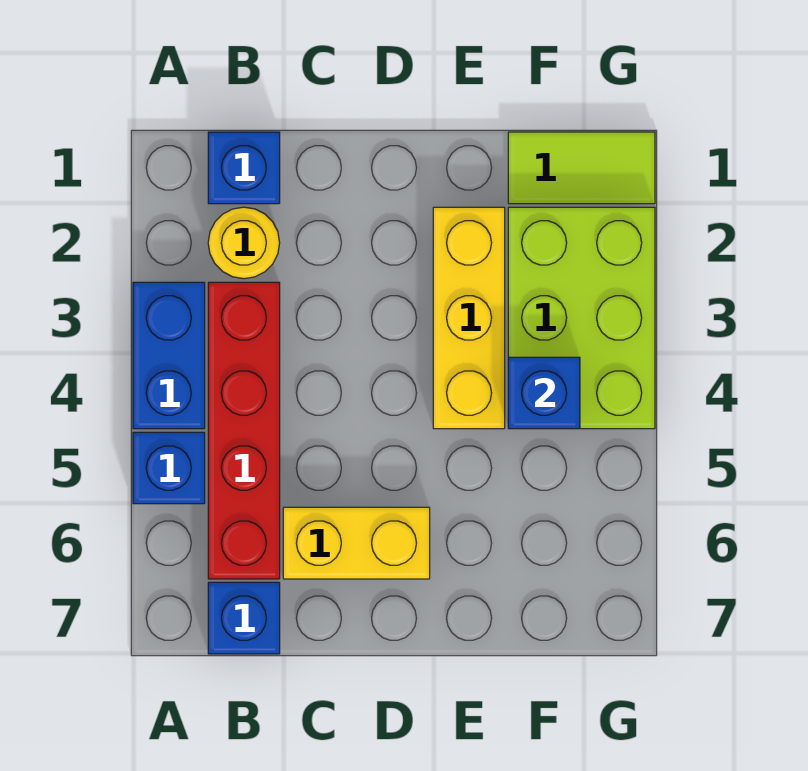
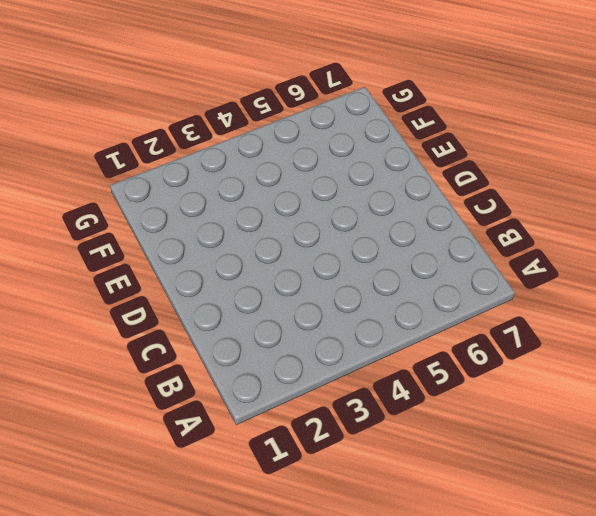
none -> blue 1x2 brick [133,282,205,429]
none -> blue 1x1 brick [133,432,205,504]

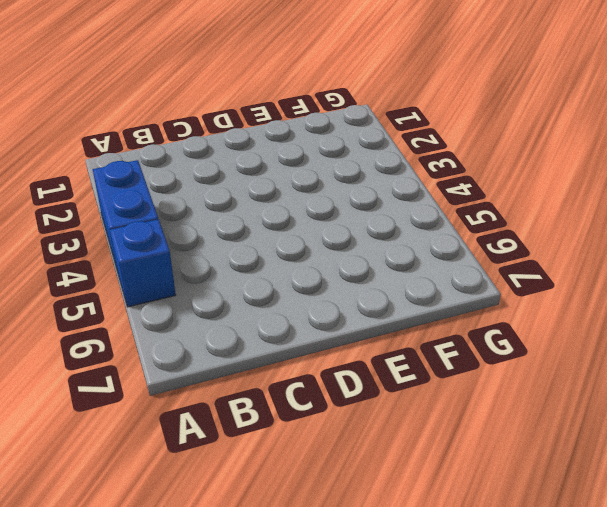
none -> blue 1x1 brick [208,132,280,204]
none -> yellow 1x1 round brick [208,207,280,279]

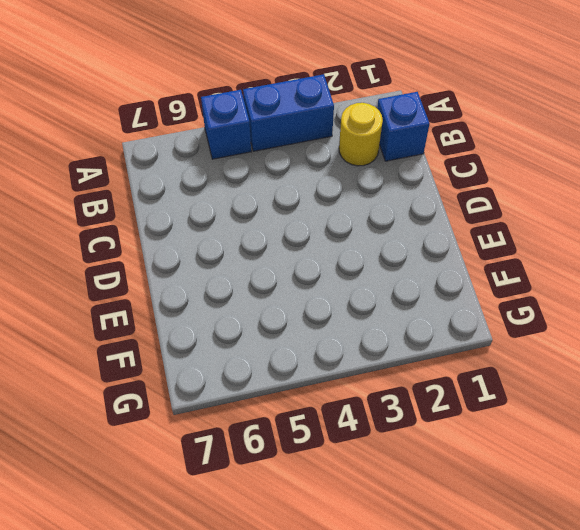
none -> red 1x4 brick [208,282,280,579]
none -> blue 1x1 brick [208,582,280,654]

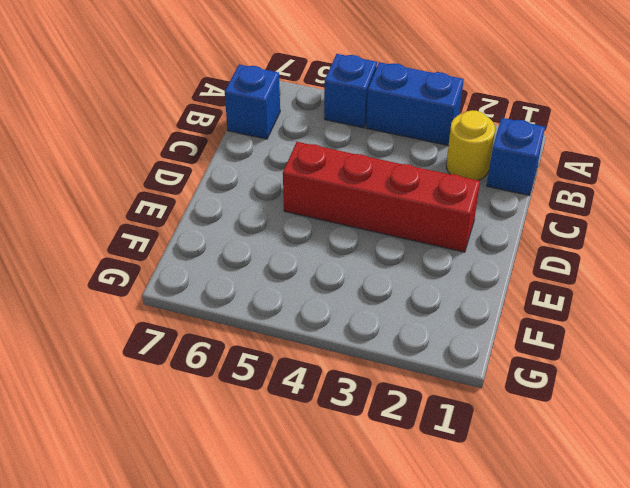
red 1x4 brick [283,142,480,252] -> red 1x4 brick moved to [208,282,280,579]
none -> yellow 1x2 brick [283,507,430,579]
none -> yellow 1x3 brick [433,207,505,429]

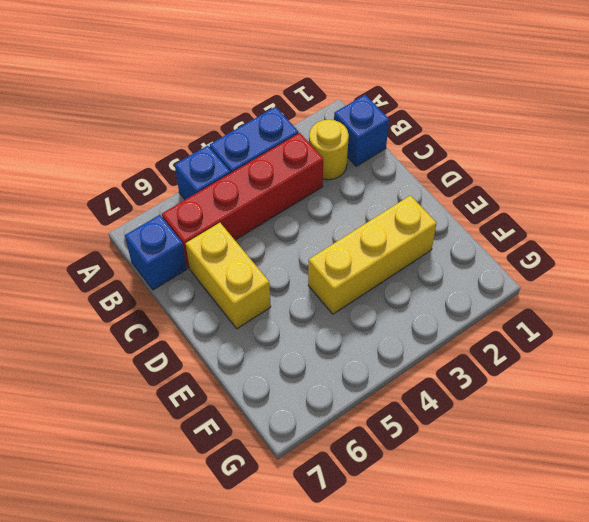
none -> lime 1x2 tile [508,132,655,204]
none -> lime 2x3 brick [508,207,655,429]

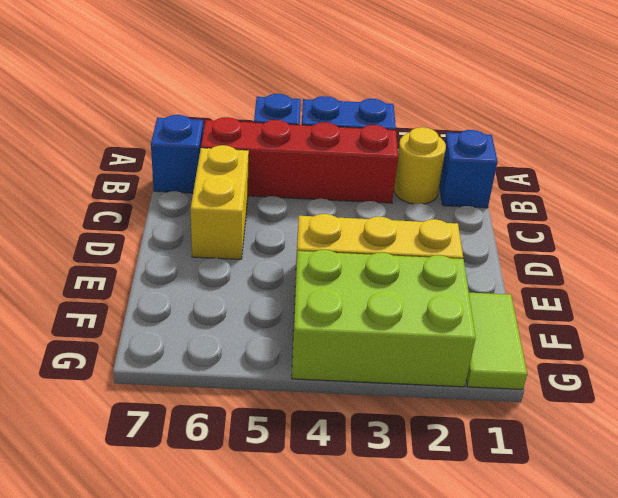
none -> blue 1x1 brick [508,357,580,429]

